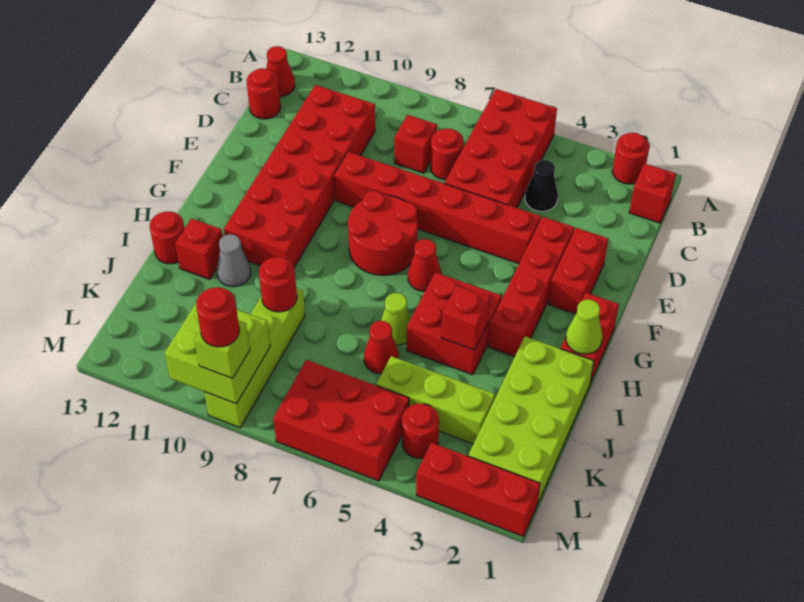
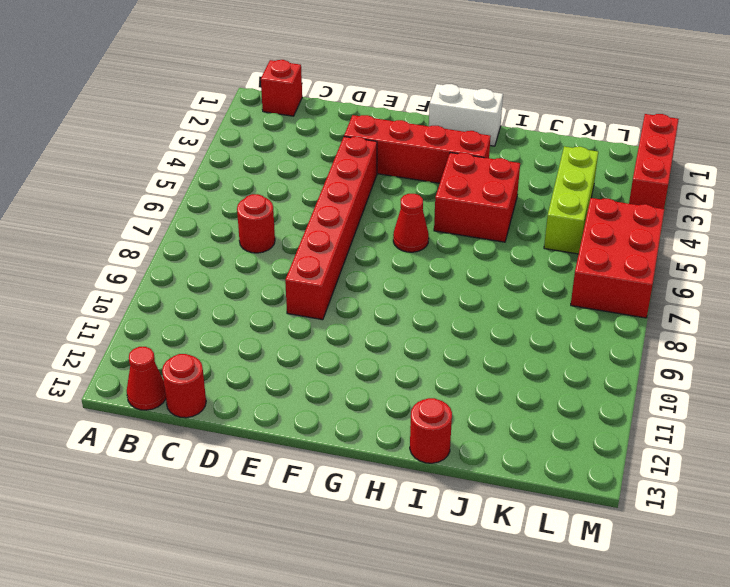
white 1x2 brick [429,84,503,146] -> red 1x2 brick [560,293,619,383]
none -> red 1x1 round brick [612,133,650,184]
none -> red 2x4 brick [444,89,557,208]
none -> black 1x1 cone [525,160,558,211]
none -> red 1x1 brick [394,115,437,173]

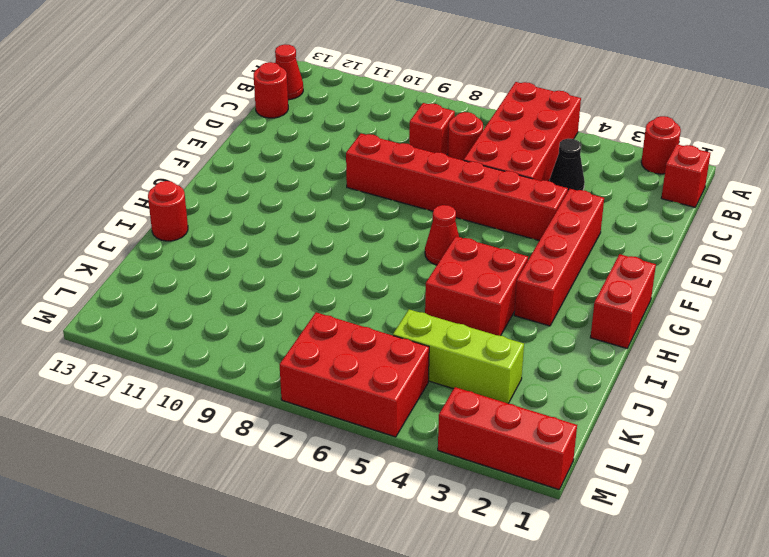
none -> red 2x6 brick [224,85,375,267]
none -> red 1x2 brick [549,228,608,314]
none -> red 2x2 round brick [348,191,418,275]
none -> lime 2x4 brick [468,336,594,504]

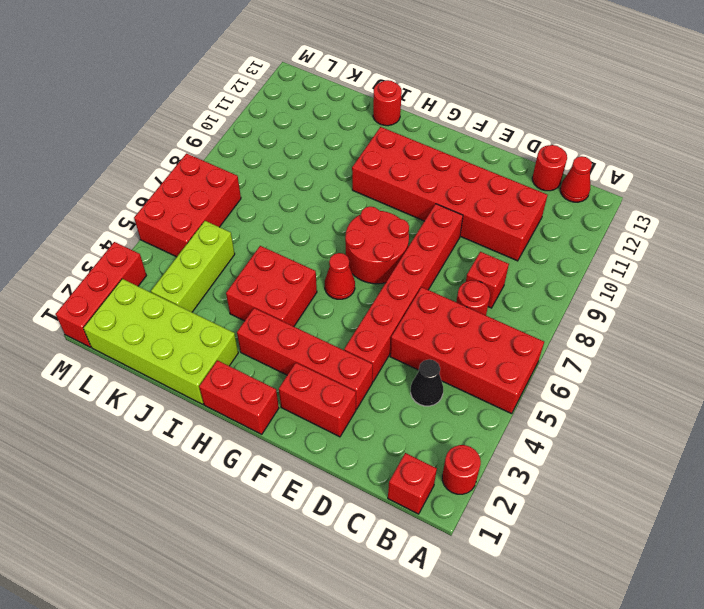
none -> lime 1x1 cone [381,293,411,346]
none -> grey 1x1 cone [217,234,251,287]
none -> red 1x1 brick [175,218,223,279]
none -> red 1x1 cone [364,321,399,374]

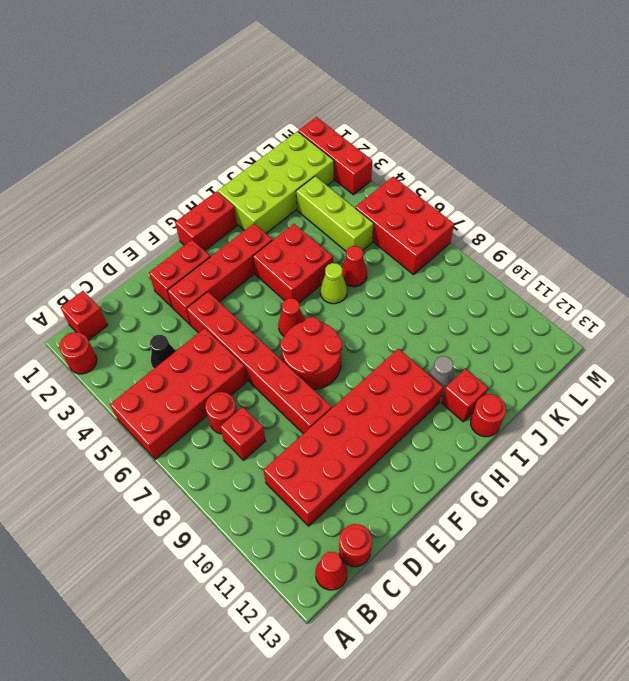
none -> lime 1x4 brick [204,288,305,428]
none -> red 1x1 round brick [402,403,439,459]
none -> lime 1x1 cone [566,299,602,354]
none -> red 1x1 brick [441,285,490,350]

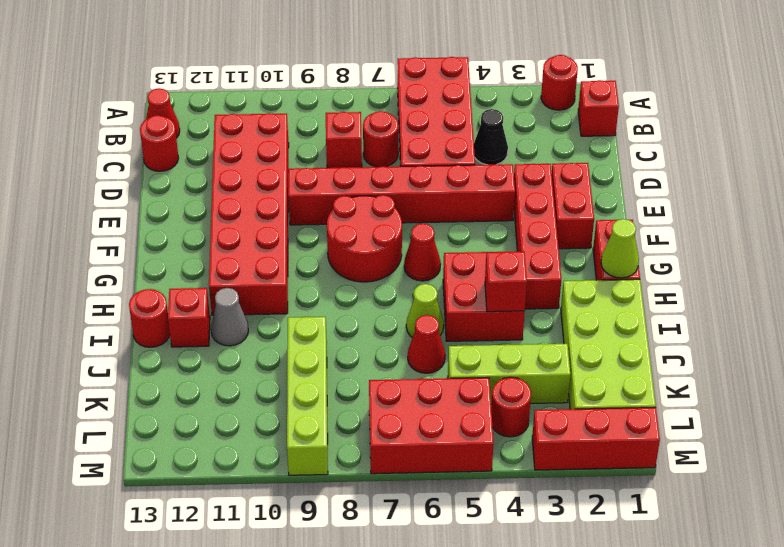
none -> red 1x1 round brick [259,257,297,312]
none -> lime 2x2 brick [165,304,270,404]
none -> lime 1x1 brick [194,320,250,378]
none -> red 1x1 round brick [196,287,239,347]

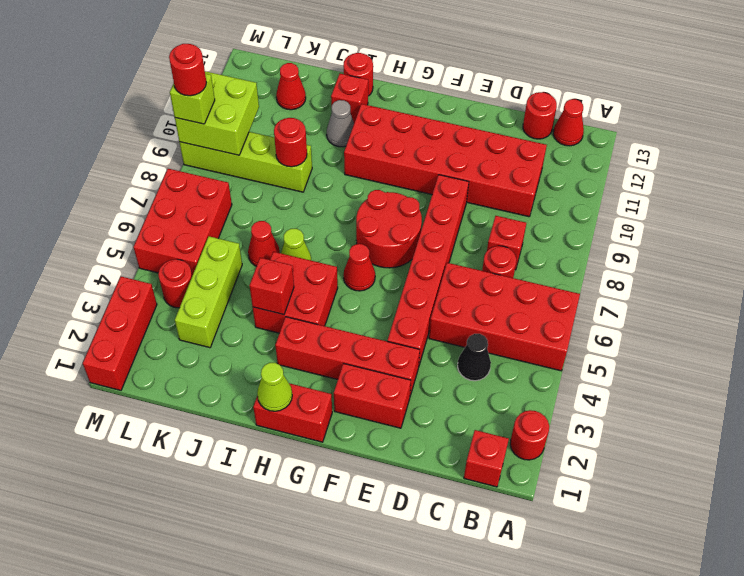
red 1x1 cone [276,63,306,110] -> none
none -> lime 2x4 brick [468,336,594,504]

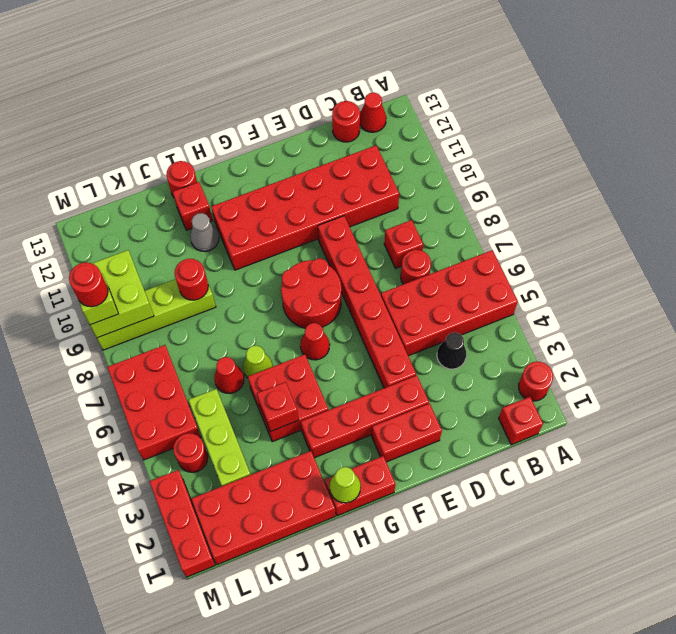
red 2x4 brick [191,451,335,565] -> lime 2x4 brick [468,336,594,504]

